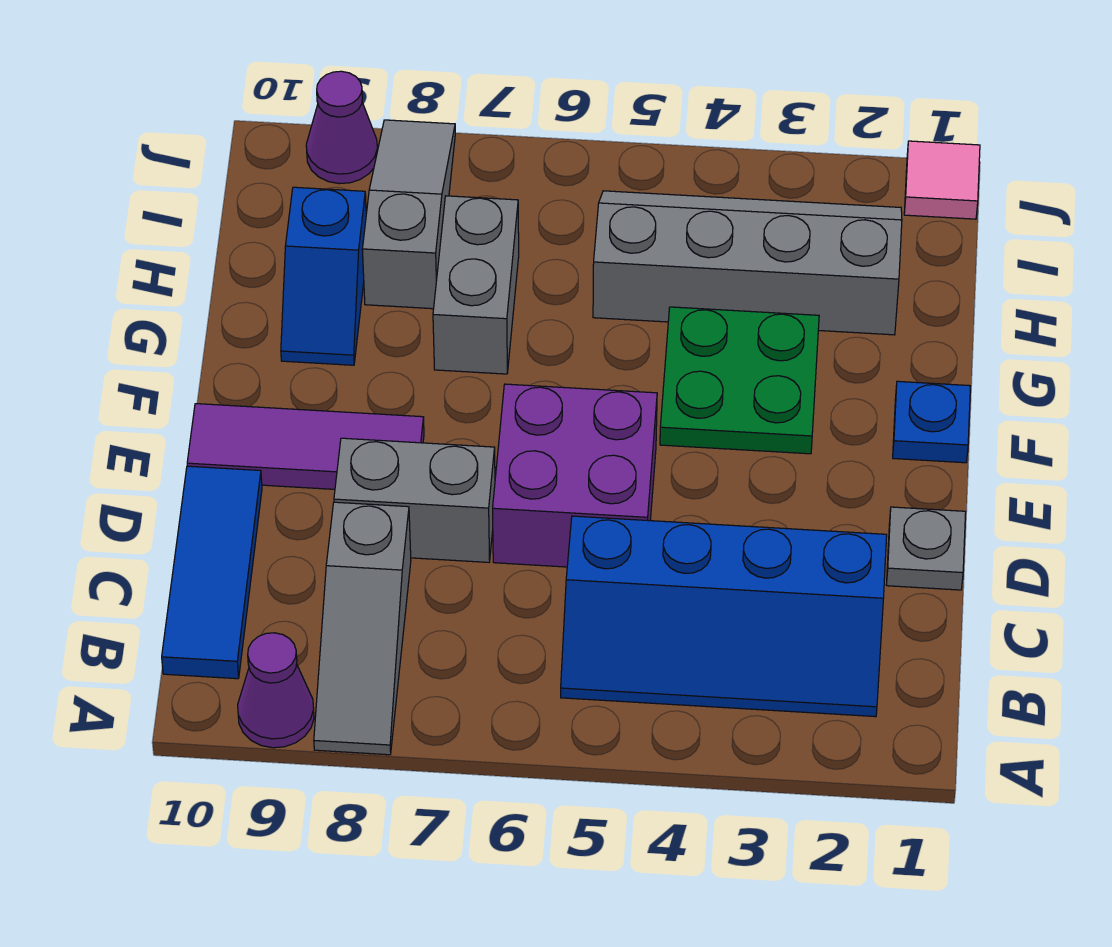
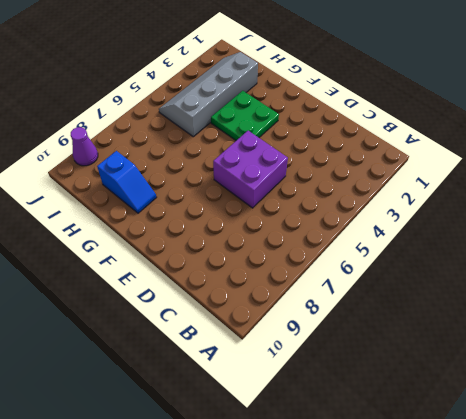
none -> grey 1x3 slope [314,502,411,755]
none -> purple 1x1 cone [238,633,314,748]
none -> blue 2x4 slope [561,516,887,717]

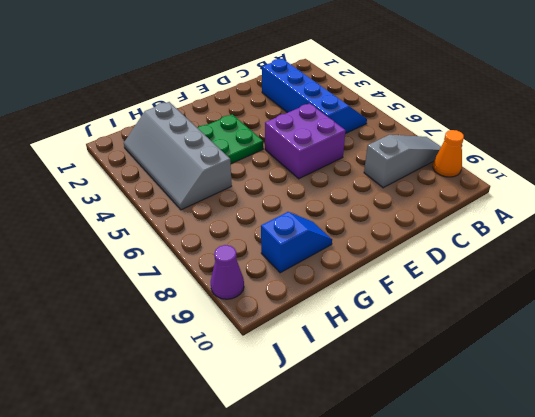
orange 1x1 cone [433,130,464,177] -> purple 1x1 cone [238,633,314,748]
none -> blue 1x3 tile [162,466,262,679]
none -> grey 1x1 plate [887,507,966,590]
none -> grey 1x2 brick [334,438,495,562]

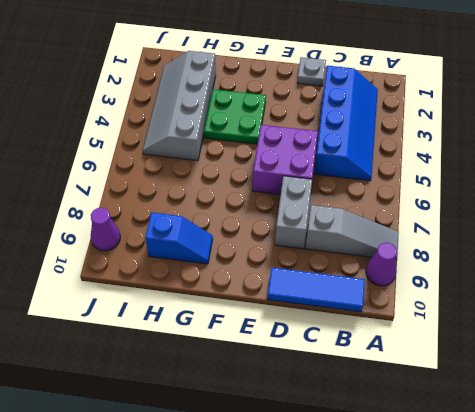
none -> purple 1x3 tile [187,404,424,489]
none -> blue 1x1 plate [893,381,971,463]
none -> grey 1x2 brick [433,196,519,374]

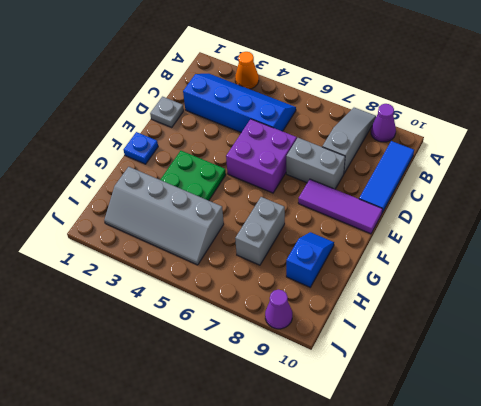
orange 1x1 cone [235,52,259,89] -> none
none -> grey 1x3 slope [362,120,455,309]
none -> pink 1x1 tile [904,141,980,219]

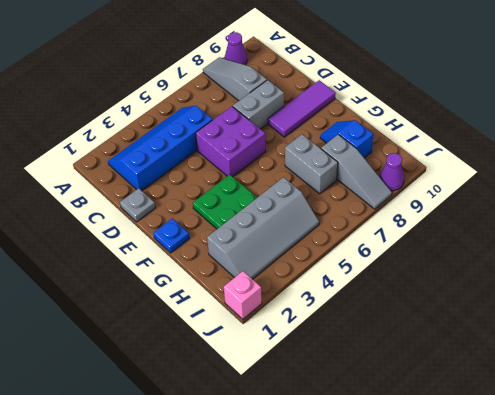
pink 1x1 brick [224,271,262,319] -> pink 1x1 tile [904,141,980,219]
none -> blue 1x3 tile [162,466,262,679]

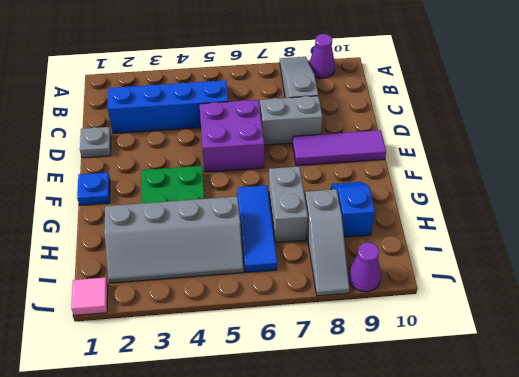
blue 1x3 tile [237,185,277,272] -> blue 1x3 tile moved to [162,466,262,679]

